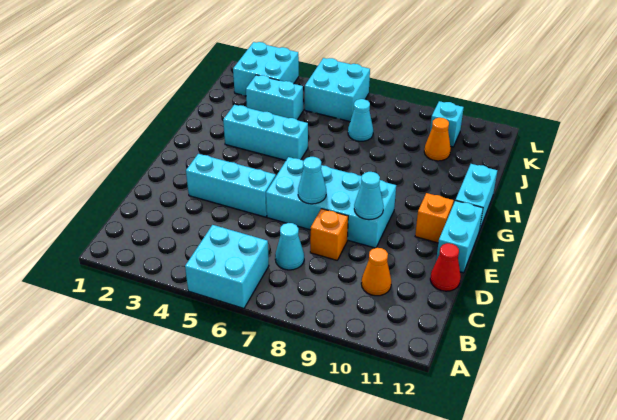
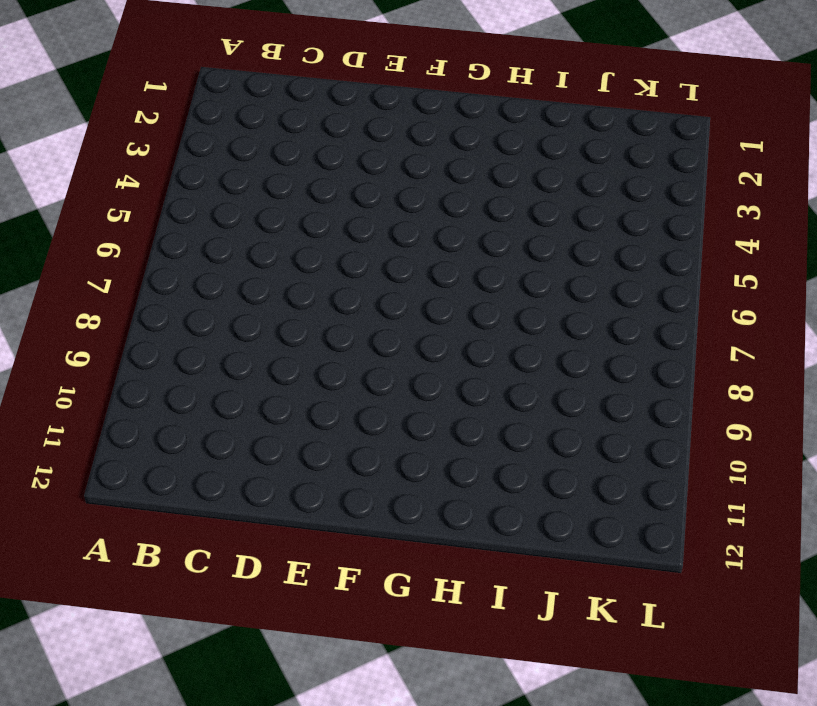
none -> cyan 2x2 brick [185,225,269,308]
none -> cyan 1x1 cone [275,223,304,270]
none -> orange 1x1 cone [361,248,391,296]

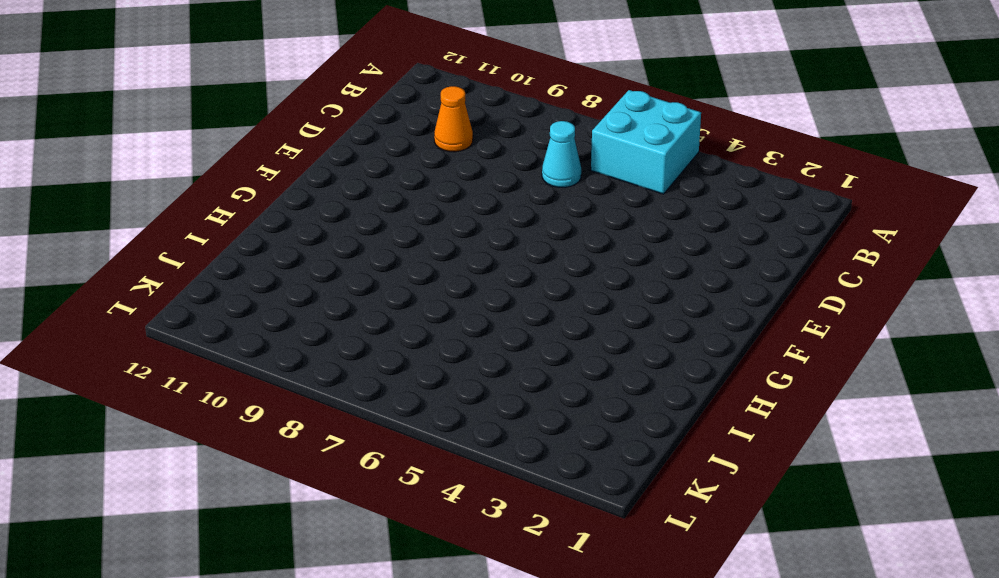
none -> orange 1x1 brick [310,209,348,260]
none -> red 1x1 cone [430,243,461,291]
none -> cyan 1x3 brick [186,154,276,217]

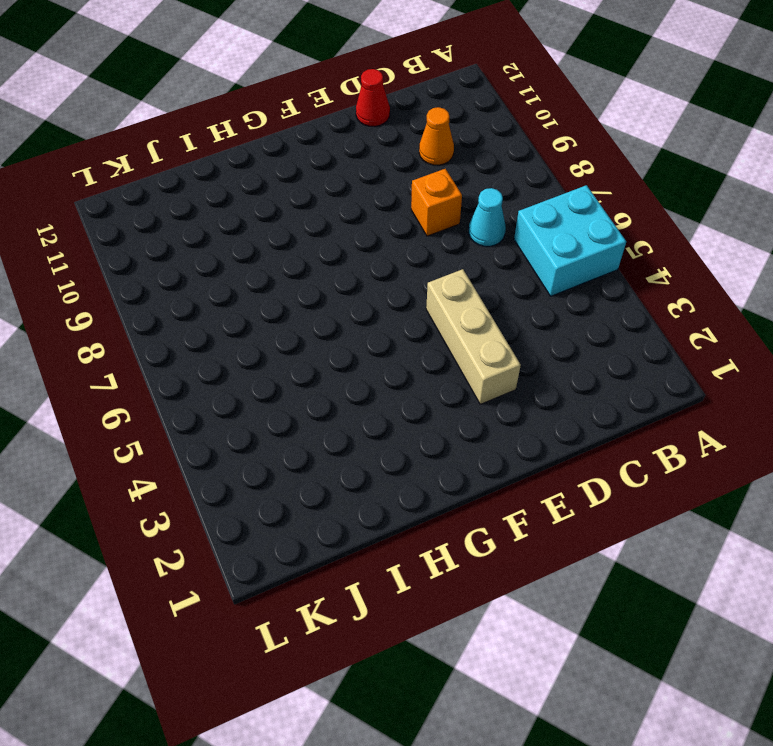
tan 1x3 brick [426,269,521,404] -> cyan 1x3 brick [186,154,276,217]
none -> cyan 2x4 brick [266,157,396,248]
none -> cyan 1x2 brick [436,201,483,273]
none -> orange 1x1 brick [415,193,454,243]

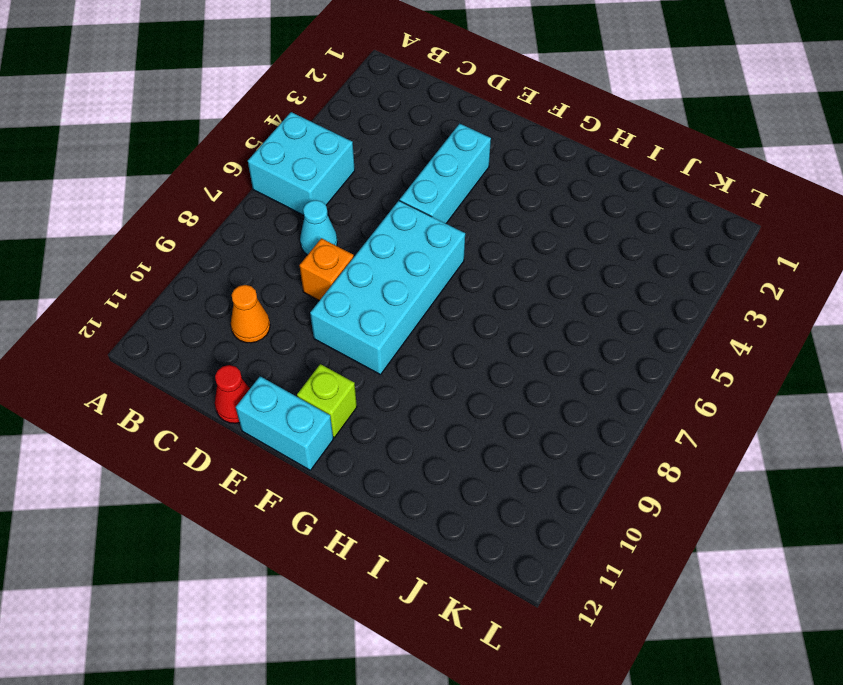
lime 1x1 brick [297,364,357,437] -> orange 1x1 brick [415,193,454,243]
none -> cyan 1x2 brick [455,164,497,231]
none -> cyan 1x3 brick [223,105,308,160]
none -> cyan 1x2 brick [246,75,303,120]

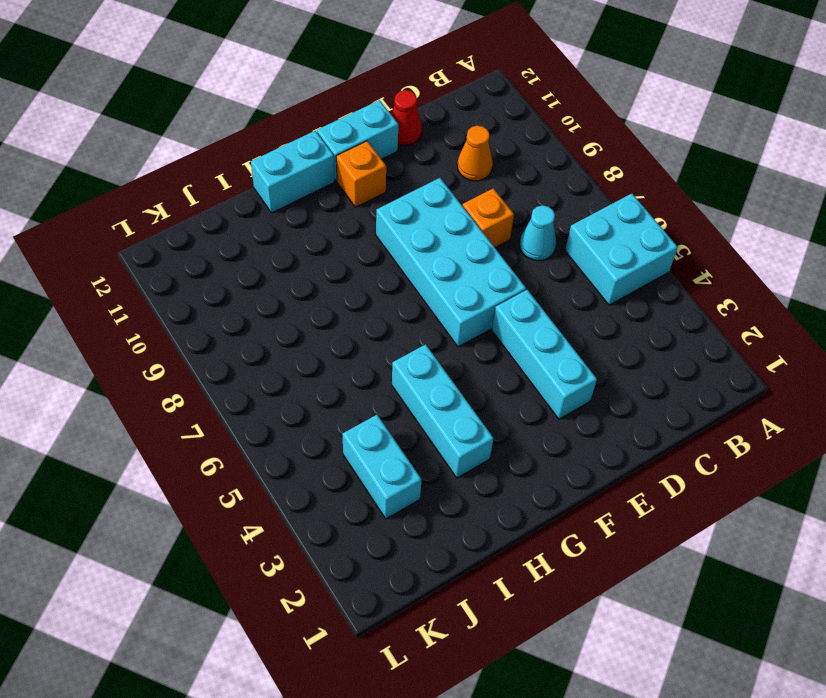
none -> cyan 1x1 cone [348,99,373,141]
none -> orange 1x1 cone [424,118,451,161]
none -> cyan 2x2 brick [233,42,299,96]

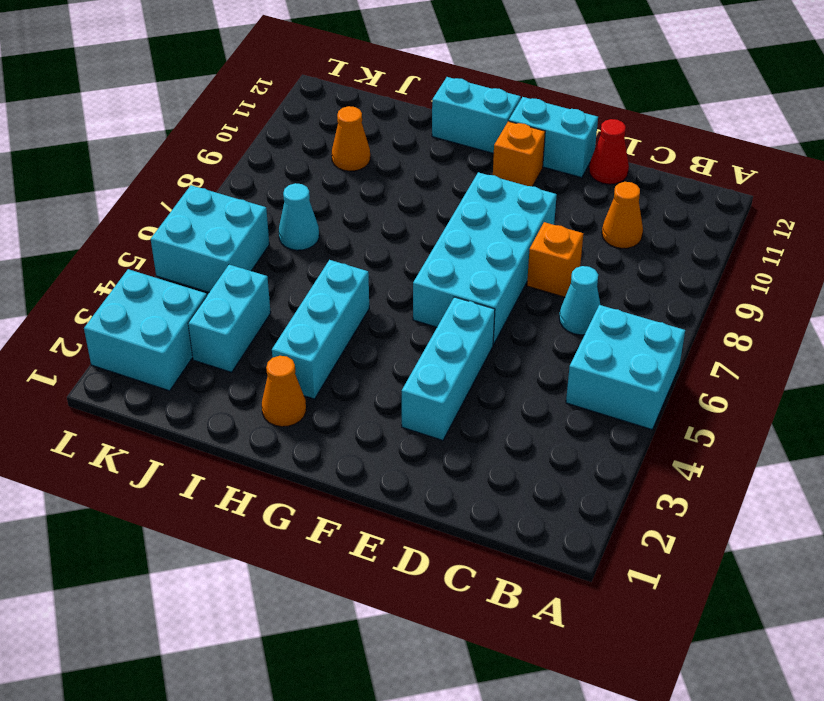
orange 1x1 cone [262,356,306,427] -> none
none -> cyan 1x1 brick [430,101,464,147]
none -> cyan 1x1 cone [298,157,326,204]
none -> cyan 1x1 cone [354,172,384,220]

